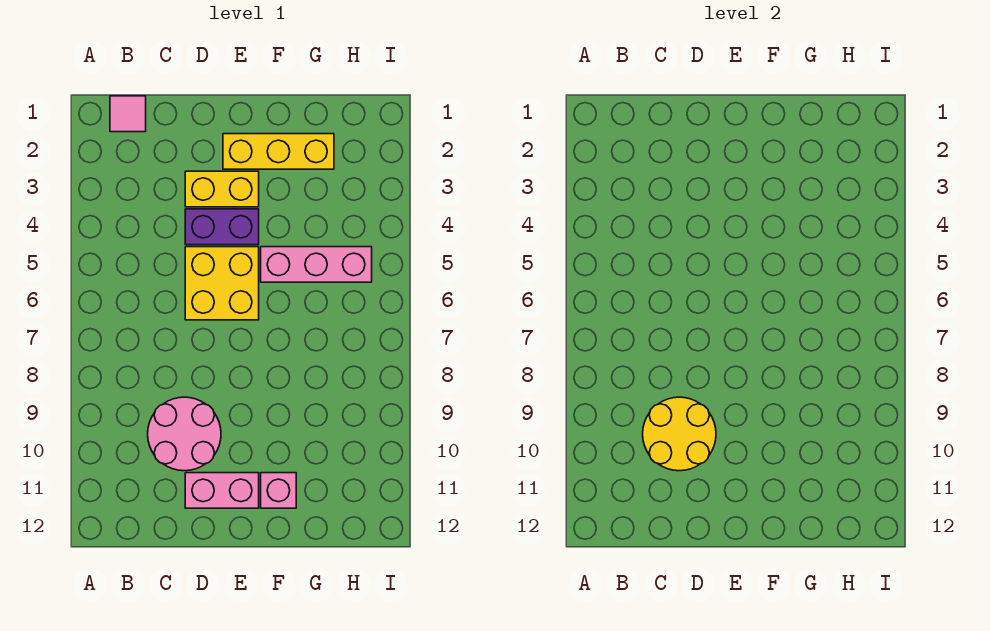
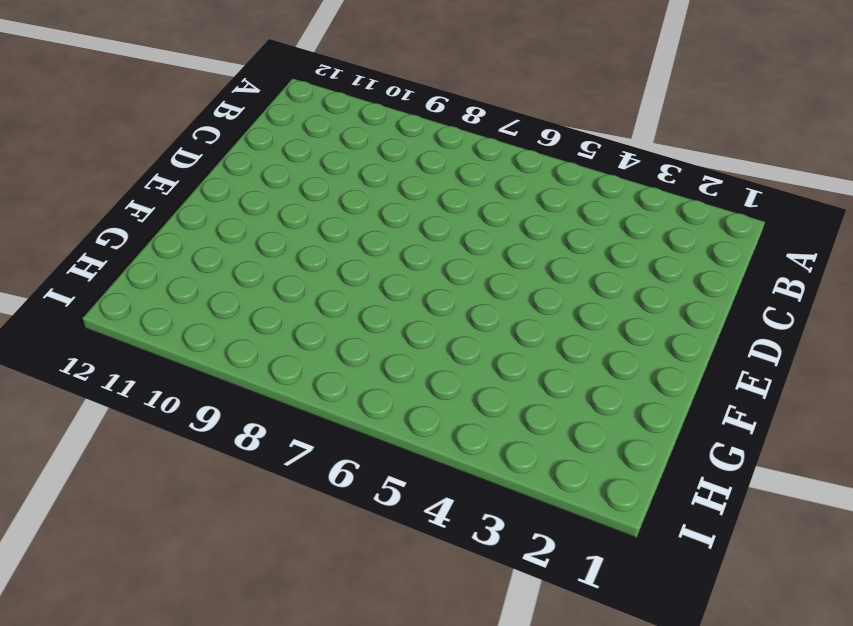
none -> pink 1x1 tile [110,96,146,132]
none -> pink 2x2 round brick [148,397,221,471]

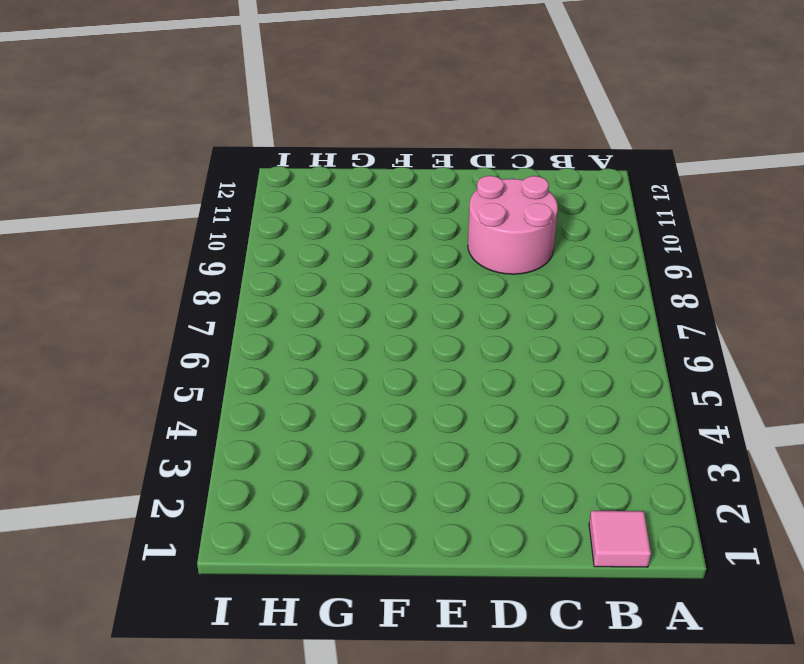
none -> yellow 1x2 brick [185,171,259,207]
none -> purple 1x2 brick [185,209,259,245]

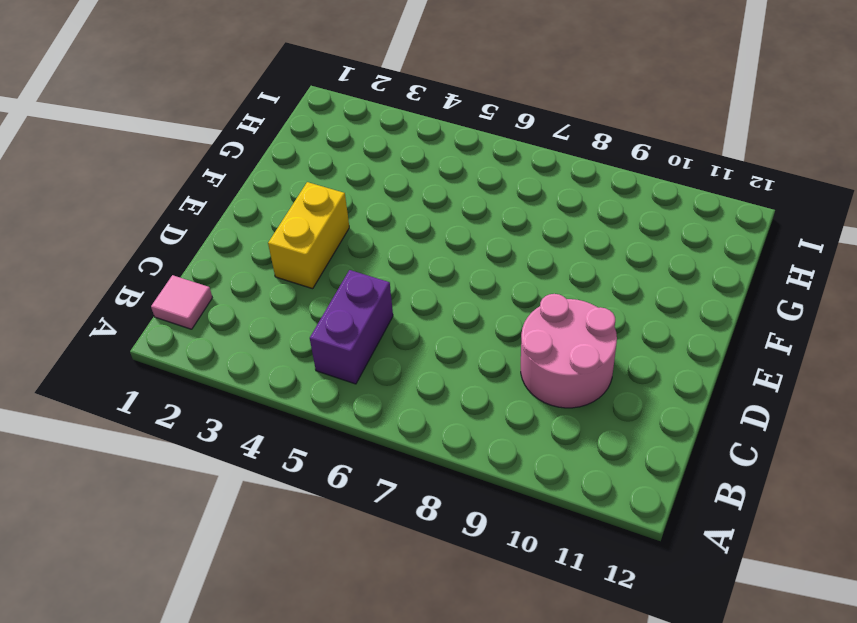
purple 1x2 brick [310,270,393,384] -> purple 1x2 brick moved to [185,209,259,245]
none -> yellow 2x2 brick [185,247,259,320]
none -> pink 1x2 brick [185,473,259,508]

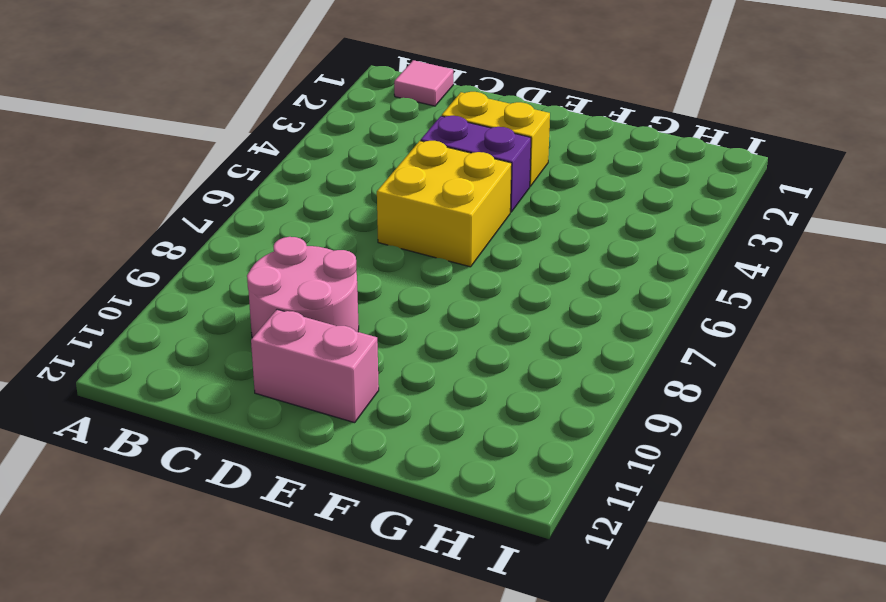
none -> yellow 1x3 brick [223,134,334,169]
none -> pink 1x3 brick [261,247,372,282]

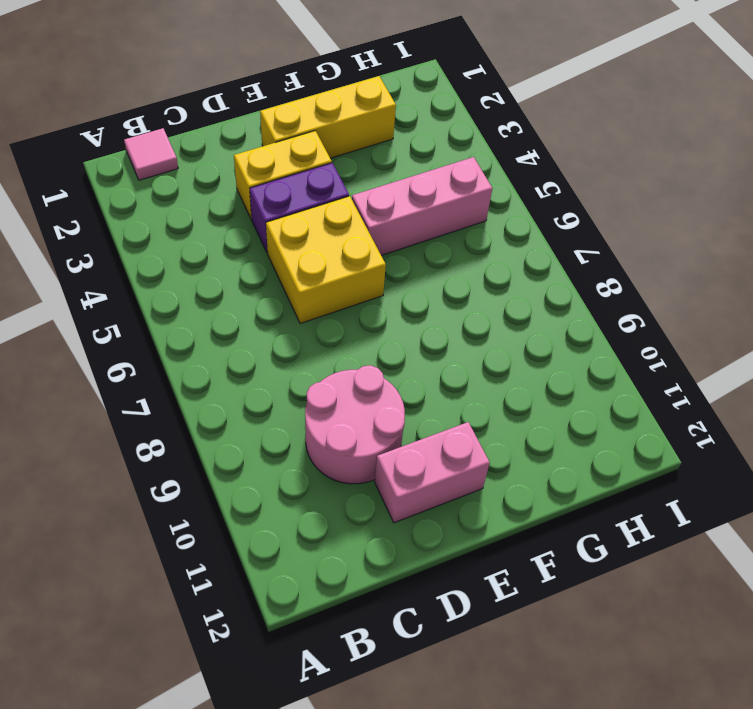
none -> pink 1x1 brick [261,473,296,508]
none -> yellow 2x2 round brick [643,397,716,471]

